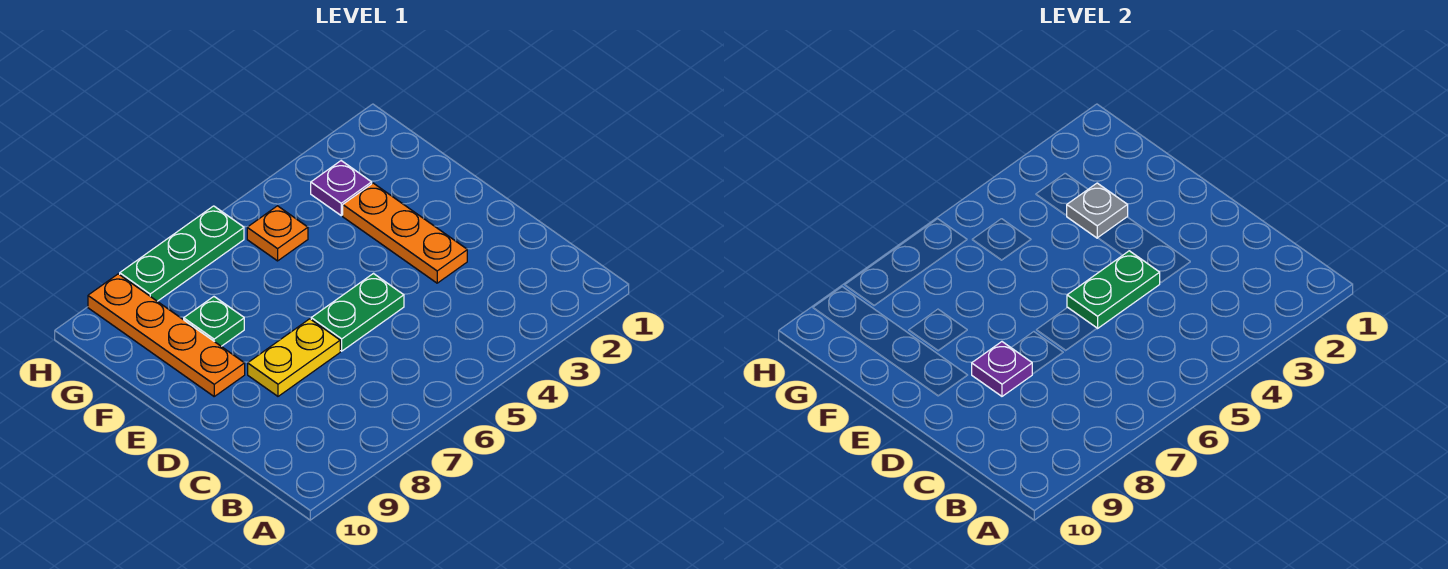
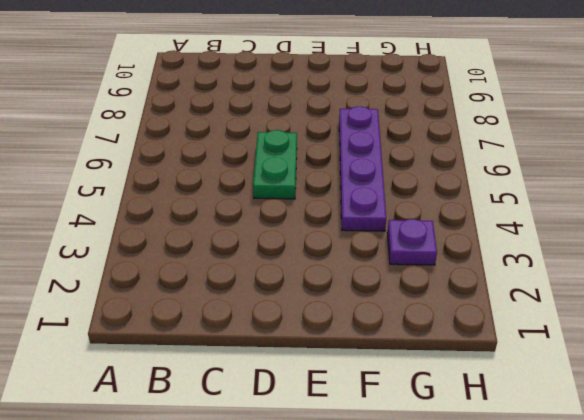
purple 1x4 plate [339,106,386,231] -> none
none -> orange 1x3 plate [343,183,467,283]
none -> yellow 1x2 plate [248,319,340,396]

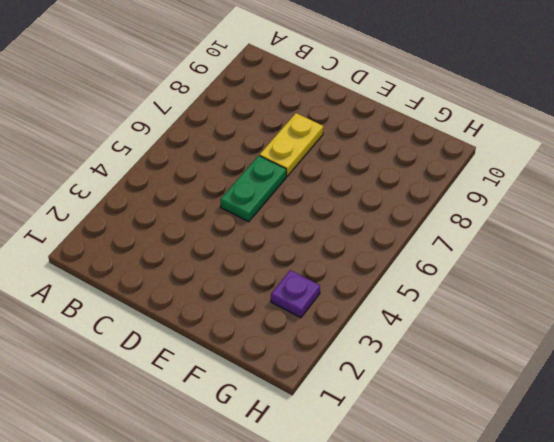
none -> orange 1x3 plate [343,183,467,283]
none -> orange 1x4 plate [88,274,245,396]

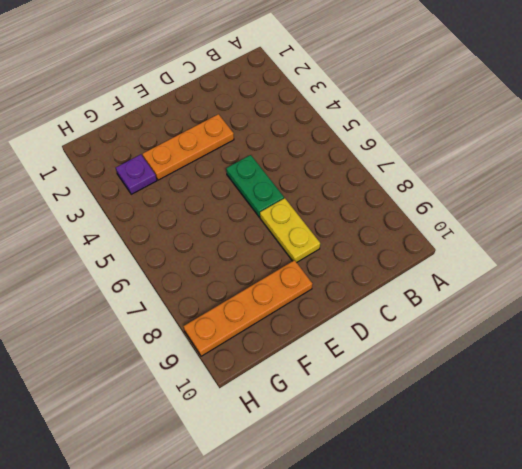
none -> green 1x1 plate [184,297,244,346]
none -> orange 1x1 plate [247,206,308,261]

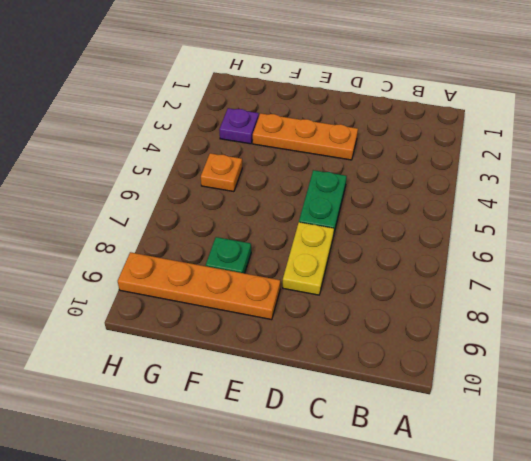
none -> green 1x3 plate [120,206,244,301]
none -> green 1x2 plate [1067,251,1160,328]

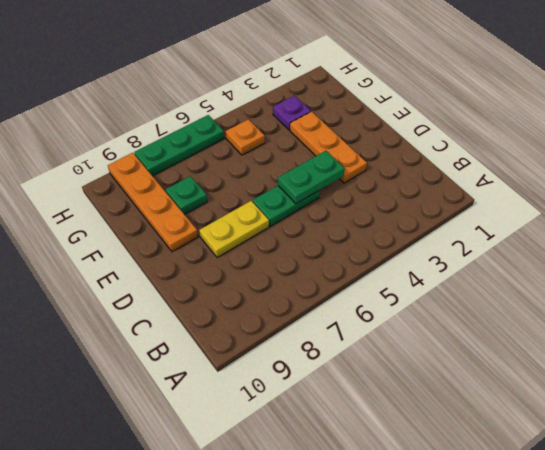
none -> purple 1x1 plate [972,342,1032,396]
none -> grey 1x1 plate [1067,183,1128,238]

